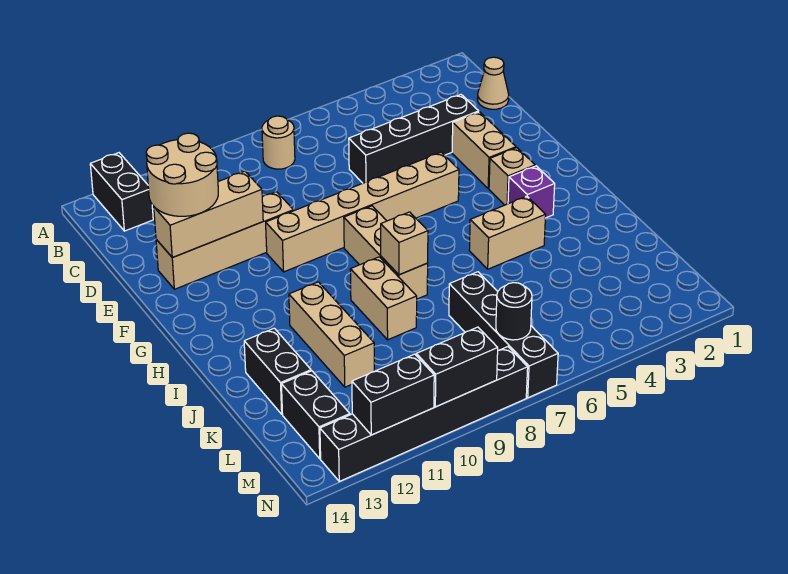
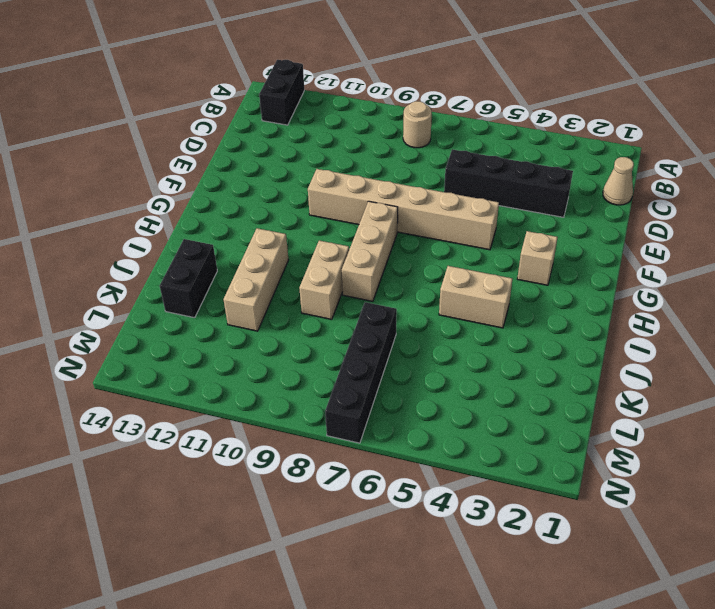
none -> tan 1x2 brick [452,112,516,189]
none -> tan 1x4 brick [156,192,294,289]
none -> purple 1x1 brick [508,166,555,218]

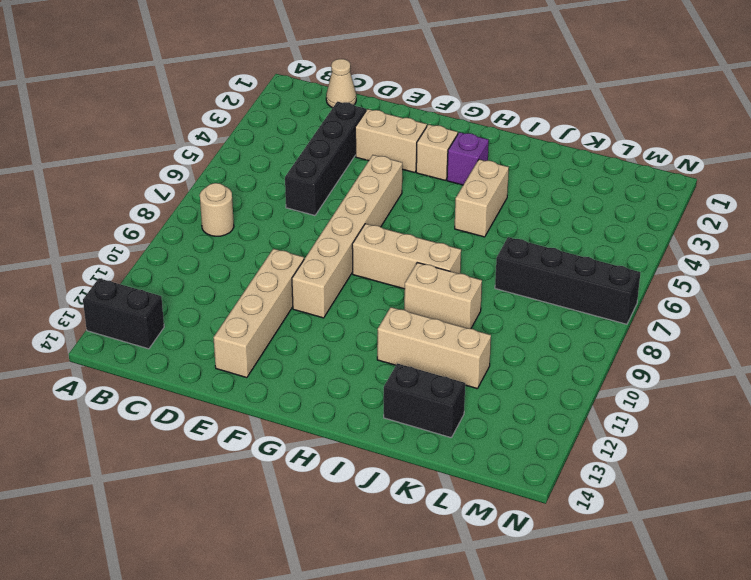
none -> black 1x2 brick [281,371,350,459]
none -> black 1x6 brick [320,347,528,481]
none -> tan 1x3 brick [154,171,263,257]

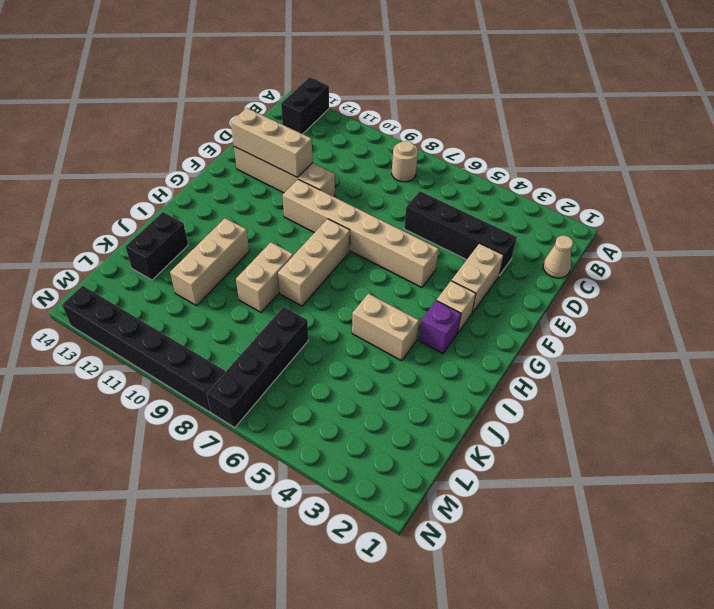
none -> black 1x2 brick [281,371,350,459]
none -> tan 1x1 brick [381,212,428,275]
none -> black 1x1 round brick [496,283,532,340]

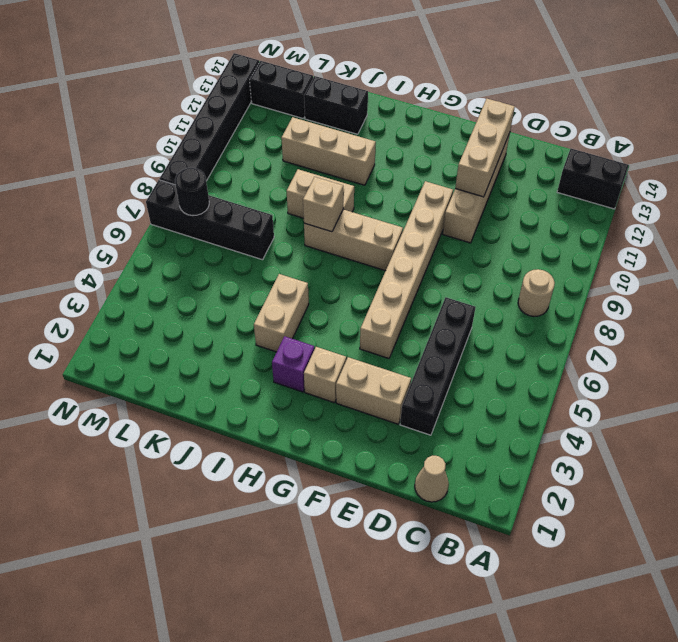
none -> black 1x2 brick [416,327,498,407]
none -> black 1x2 brick [352,354,434,435]
none -> tan 2x2 round brick [146,133,218,216]

